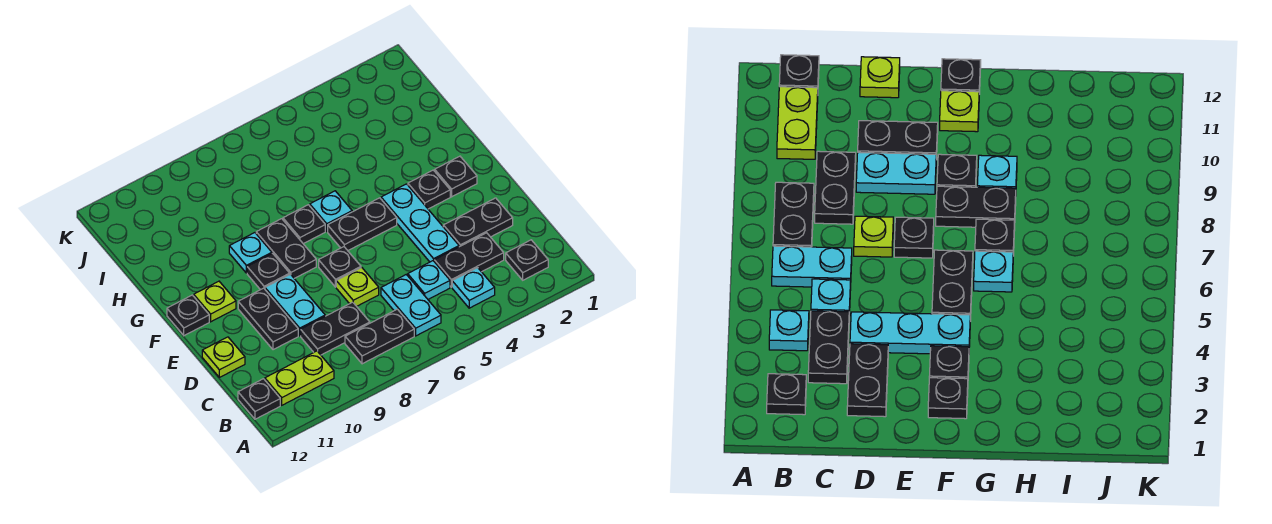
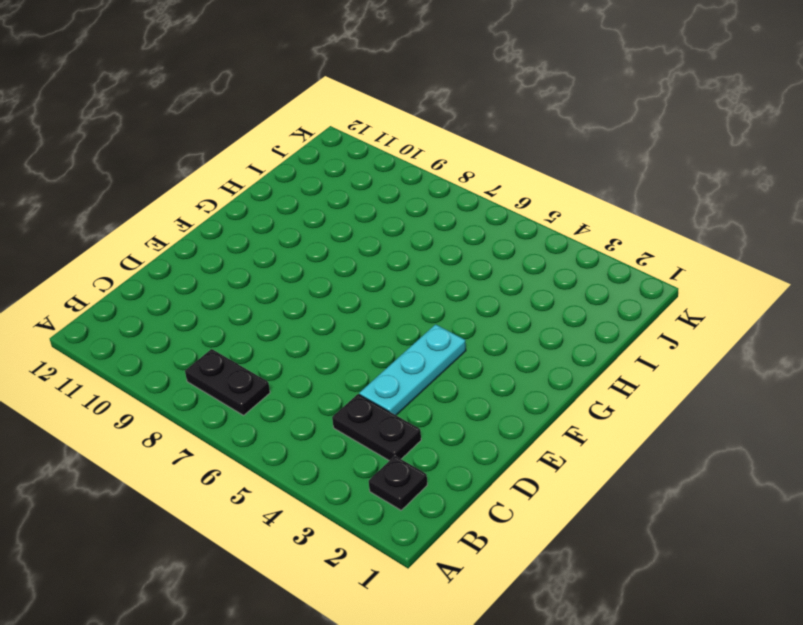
none -> cyan 1x1 plate [452,268,495,308]
none -> cyan 1x2 plate [381,275,441,336]
none -> lime 1x2 plate [265,351,334,405]

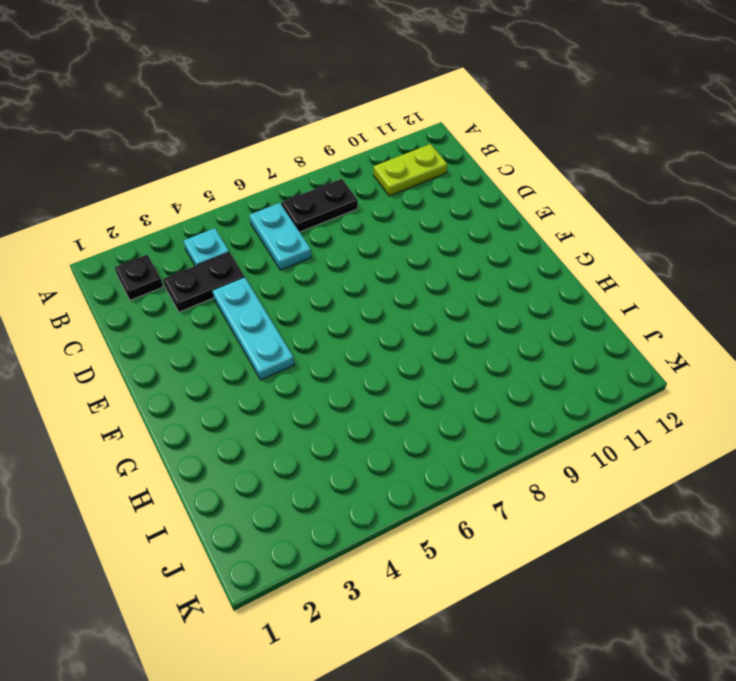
none -> black 1x1 plate [238,379,280,419]
none -> cyan 1x1 plate [408,261,450,299]
none -> black 1x2 plate [301,302,370,355]

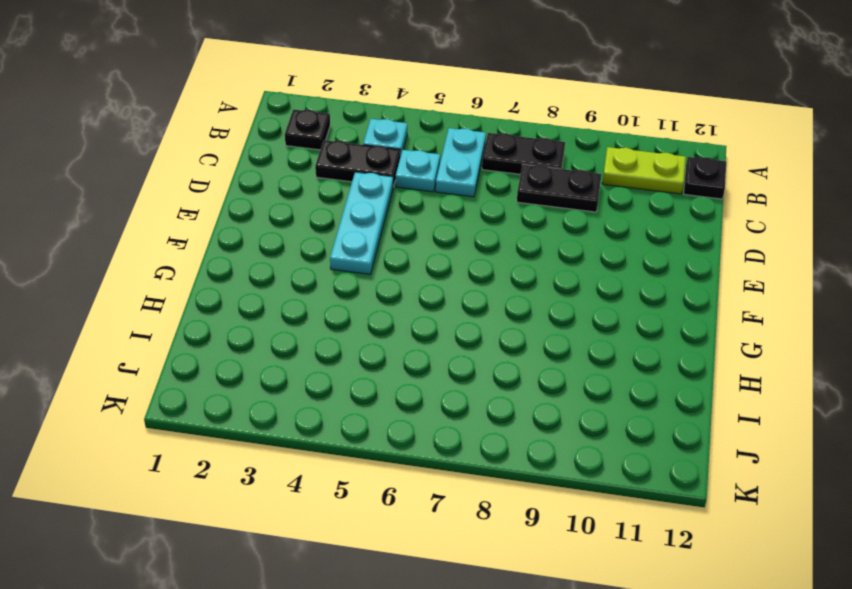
none -> black 1x2 plate [443,198,513,247]
none -> lime 1x1 plate [336,267,379,306]
none -> cyan 1x2 plate [265,274,325,336]

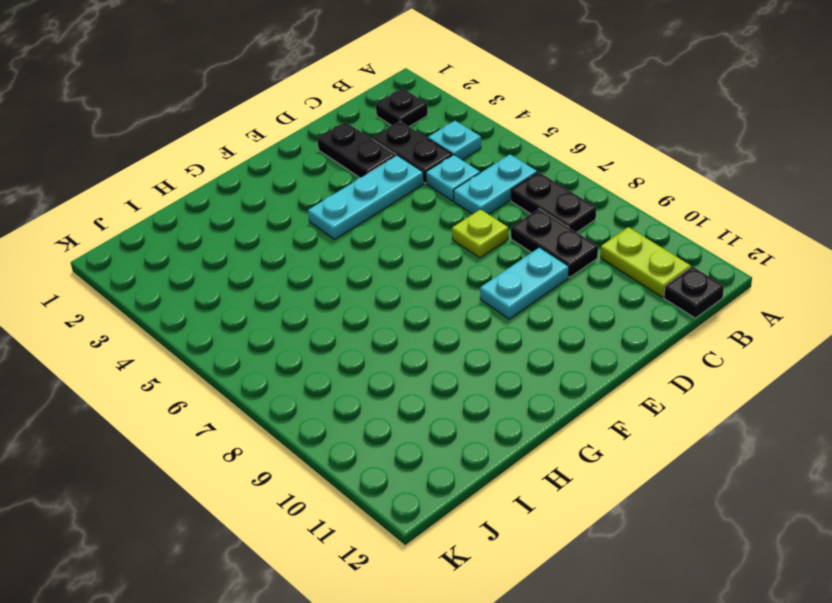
none -> black 1x2 plate [238,288,298,350]
none -> lime 1x1 plate [202,337,245,377]
none -> black 1x1 plate [319,247,361,287]

